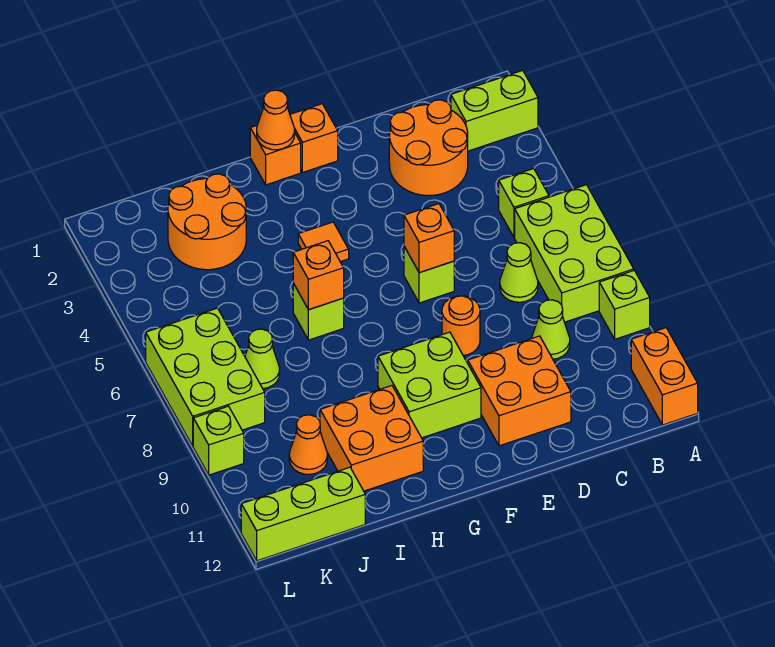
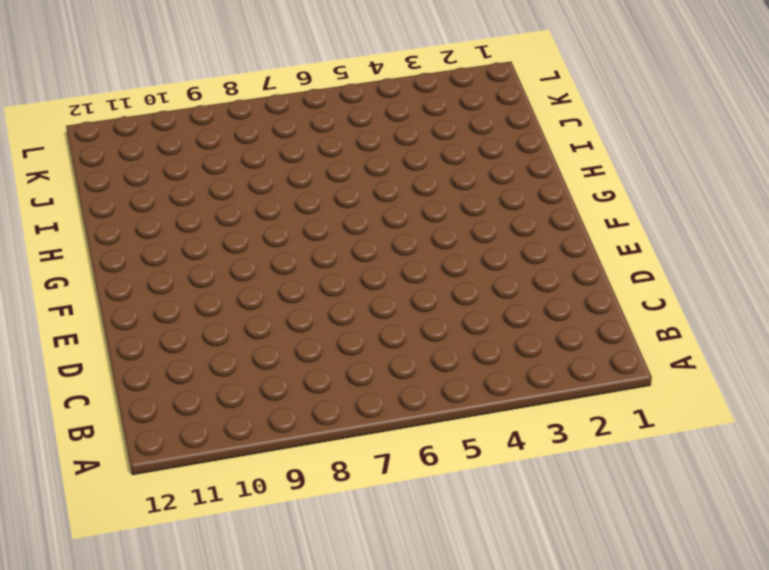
none -> lime 1x2 brick [451,70,538,151]
none -> lime 2x3 brick [515,185,634,322]
none -> lime 1x1 brick [599,271,650,339]

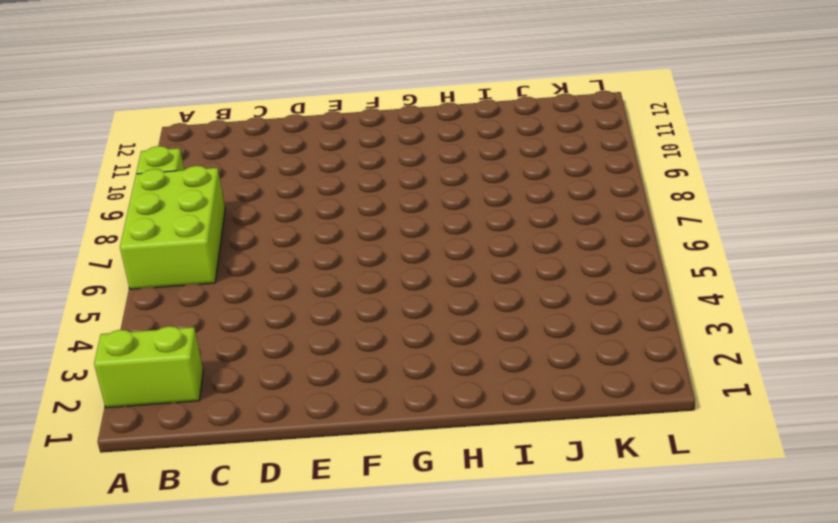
none -> orange 1x2 brick [631,328,698,425]
none -> lime 1x1 brick [499,169,549,237]
none -> orange 2x2 round brick [389,100,468,196]

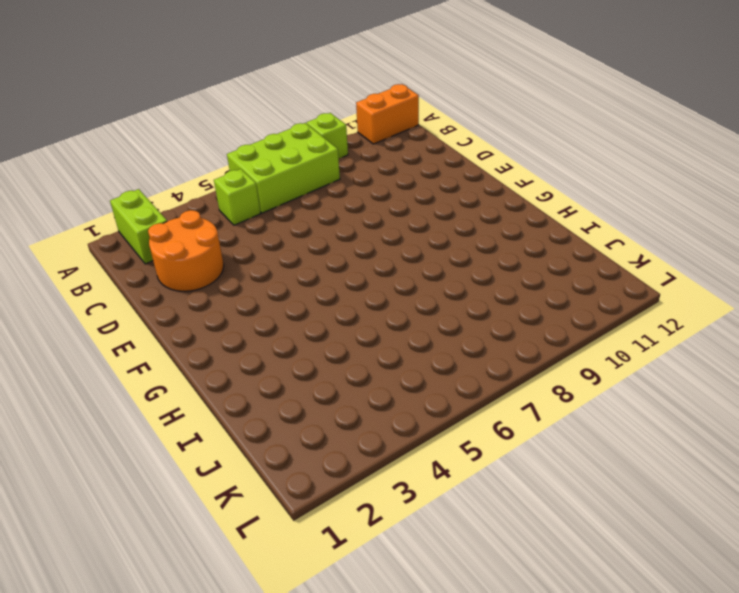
none -> lime 1x1 cone [500,243,538,302]
none -> lime 1x1 cone [532,300,570,359]
none -> orange 2x2 brick [468,336,571,446]

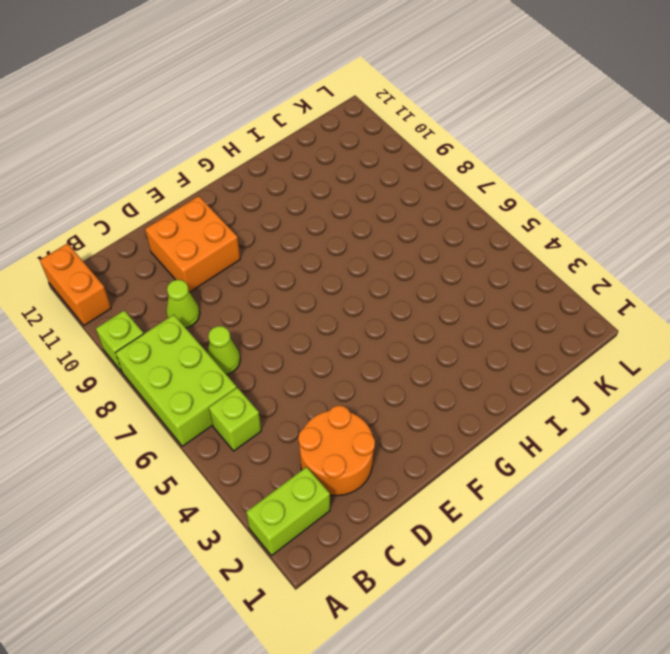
none -> lime 1x1 brick [404,247,454,303]
none -> orange 1x1 round brick [442,296,480,355]
none -> orange 1x1 brick [290,104,338,172]

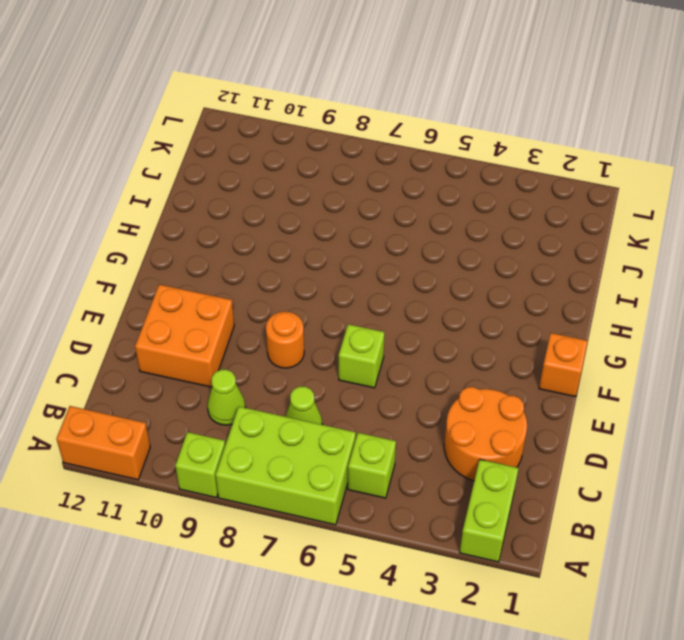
none -> lime 2x2 brick [378,332,481,438]
none -> orange 1x1 brick [250,126,301,185]
none -> orange 1x1 tile [298,222,349,262]

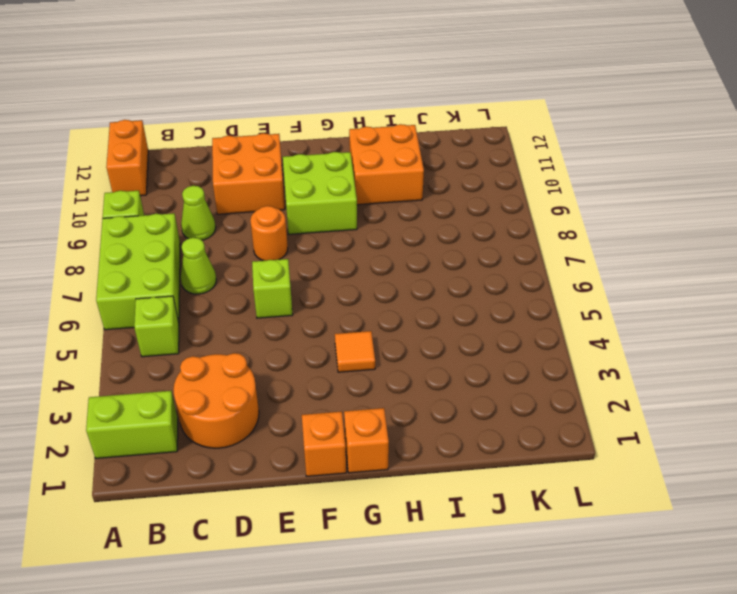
none -> lime 1x1 brick [293,284,344,340]
none -> orange 2x2 round brick [168,174,246,270]
none -> lime 1x1 cone [245,329,280,389]

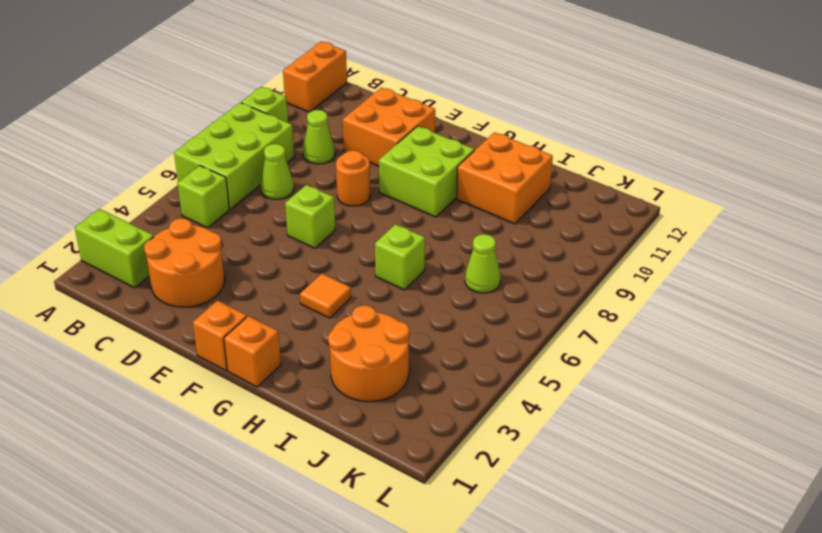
none -> orange 1x1 cone [289,415,327,474]
none -> lime 1x3 brick [241,467,365,561]
none -> lime 2x3 brick [146,308,265,446]

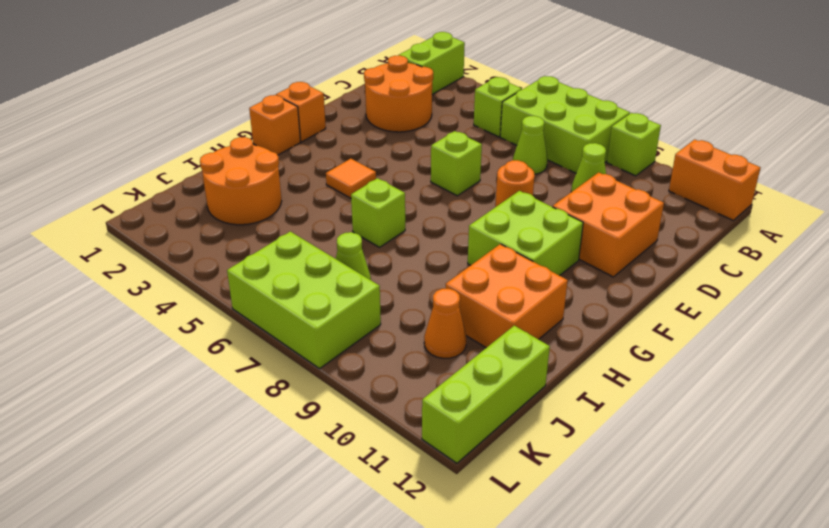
none -> lime 1x1 brick [193,406,244,475]
none -> orange 1x1 brick [404,204,454,273]
none -> orange 1x1 cone [257,90,295,150]

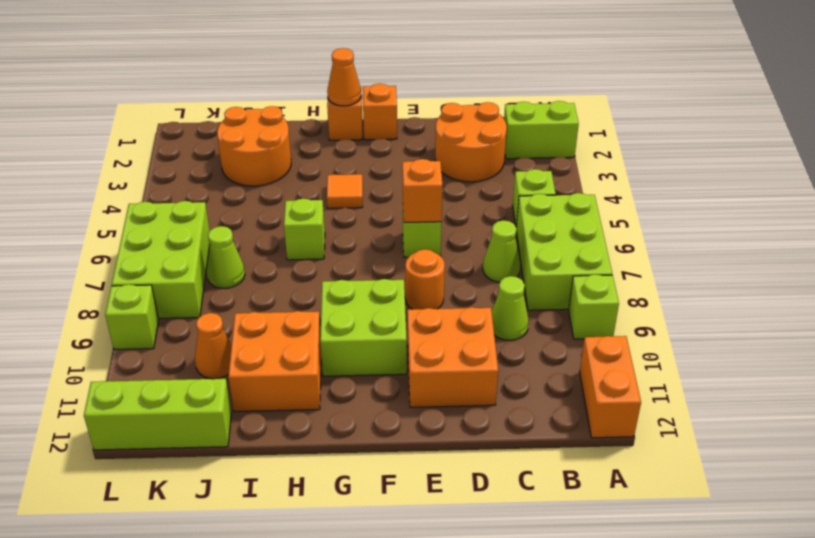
none -> orange 1x1 brick [293,241,344,310]

